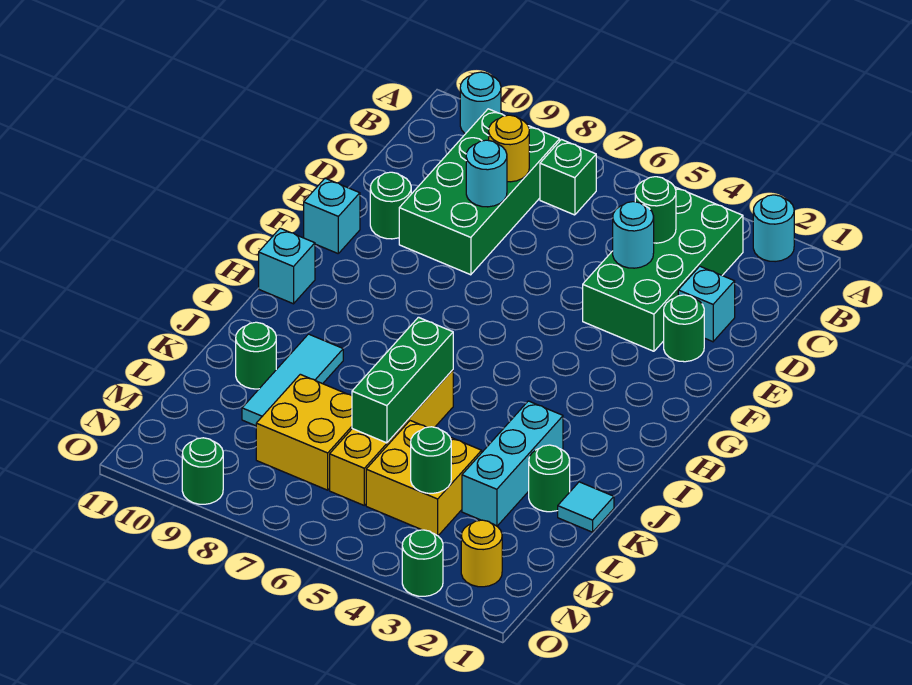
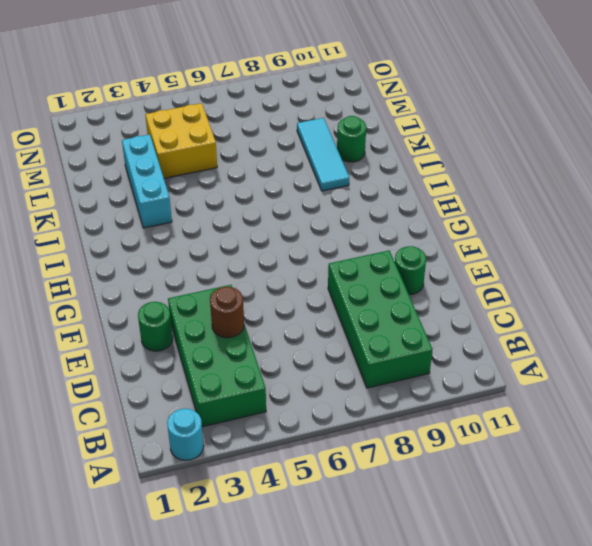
brown 1x1 round brick [210,287,244,338] -> cyan 1x1 round brick [613,202,654,268]
none -> cyan 1x1 round brick [460,72,501,134]
none -> green 1x1 brick [540,140,596,215]
none -> cyan 1x1 brick [678,266,735,342]

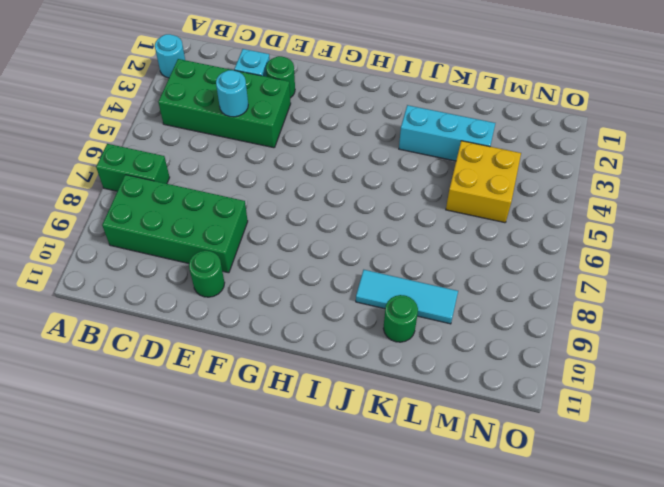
green 1x2 brick [96,144,170,191] -> green 1x1 brick [540,140,596,215]
none -> cyan 1x1 round brick [460,72,501,134]
none -> cyan 1x1 brick [304,178,360,253]
none -> cyan 1x1 brick [259,228,315,304]

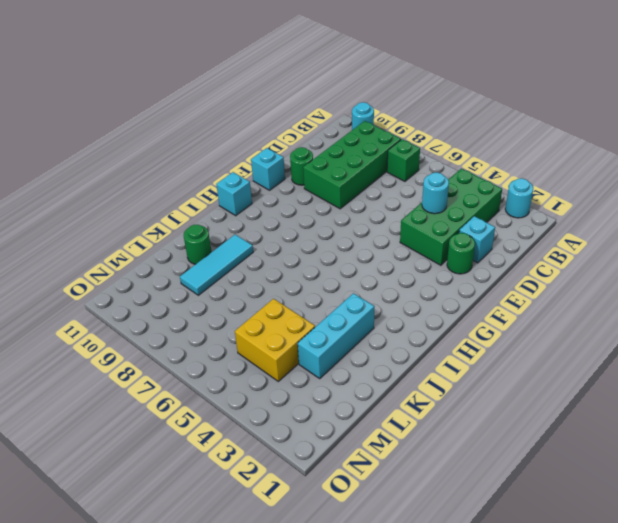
none -> yellow 1x4 brick [330,370,453,505]
none -> cyan 1x1 tile [558,482,614,532]
none -> green 1x1 round brick [529,445,570,512]

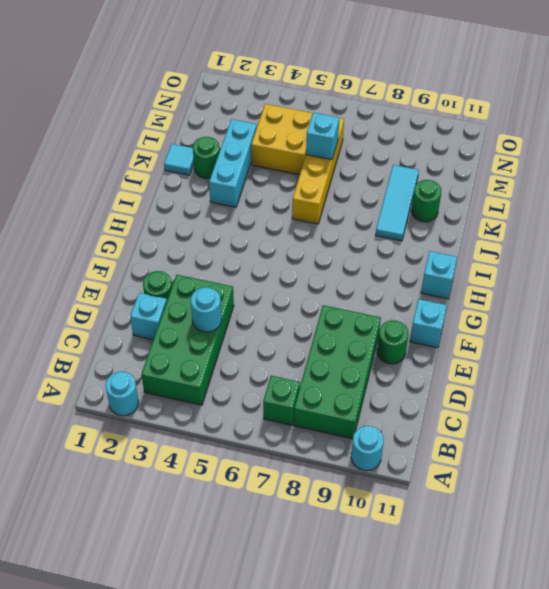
cyan 1x1 brick [306,113,339,159] -> green 1x3 brick [352,317,453,443]
none -> yellow 2x2 brick [256,374,352,490]
none -> yellow 1x1 round brick [461,520,502,587]
none -> green 1x1 round brick [402,530,443,596]

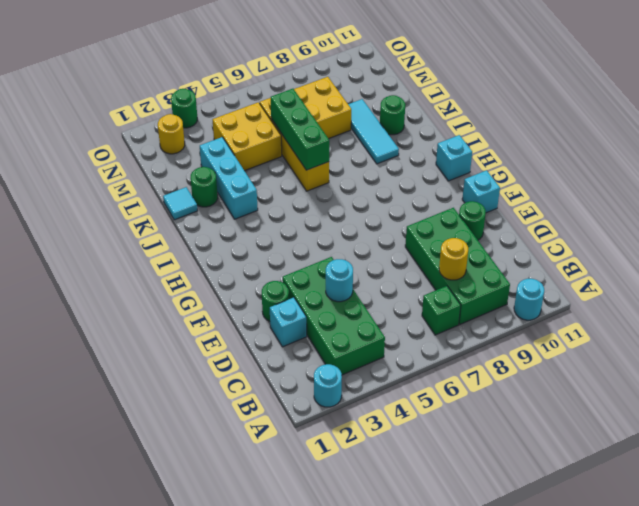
none -> green 1x1 round brick [182,438,223,504]
none -> green 1x1 round brick [635,177,676,243]
none -> cyan 1x1 round brick [466,140,507,207]

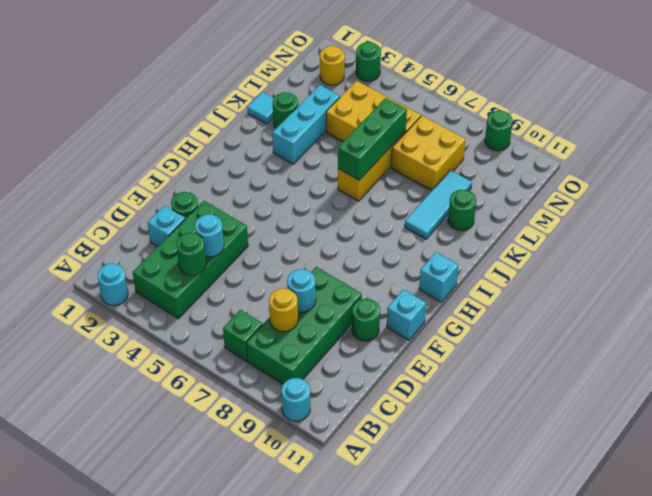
none -> green 1x1 round brick [411,427,451,493]

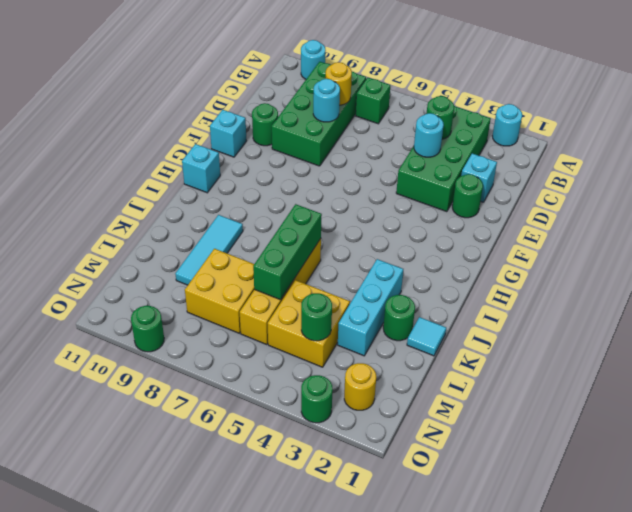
none -> green 1x1 round brick [236,322,276,389]

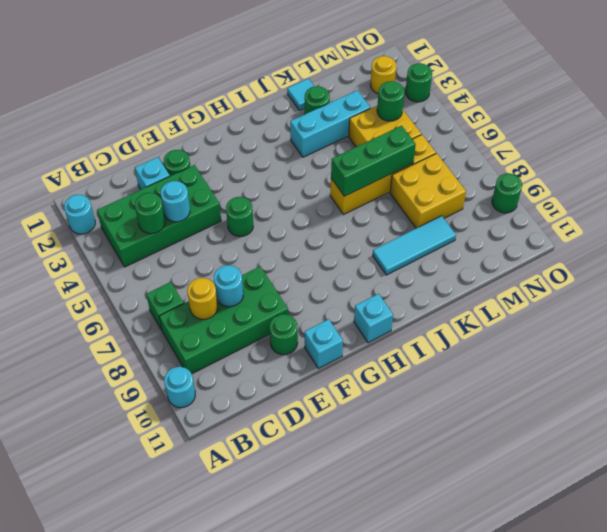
green 1x1 round brick [226,197,253,237] -> green 1x1 round brick moved to [236,322,276,389]

